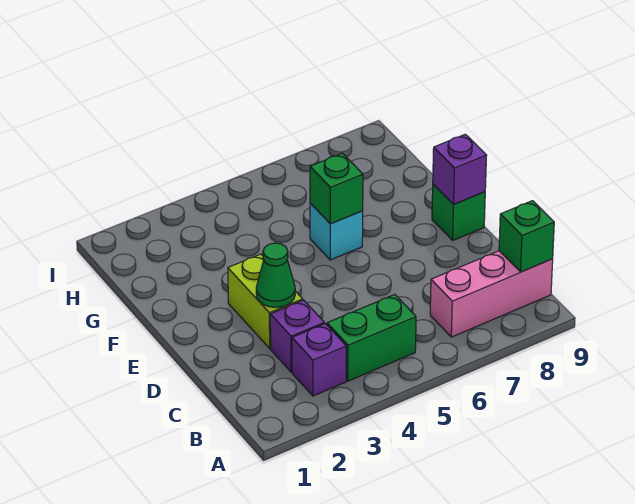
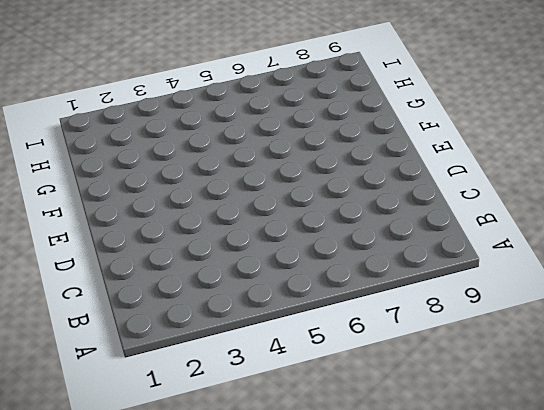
none -> purple 1x1 brick [292,324,346,396]
none -> green 1x2 brick [327,295,416,381]

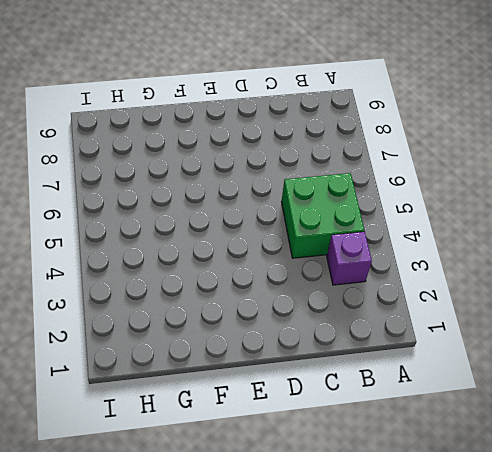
green 2x2 brick [281,173,364,258] -> green 1x2 brick [327,295,416,381]
none -> pink 1x3 brick [430,251,553,337]
none -> purple 1x1 brick [270,300,324,372]

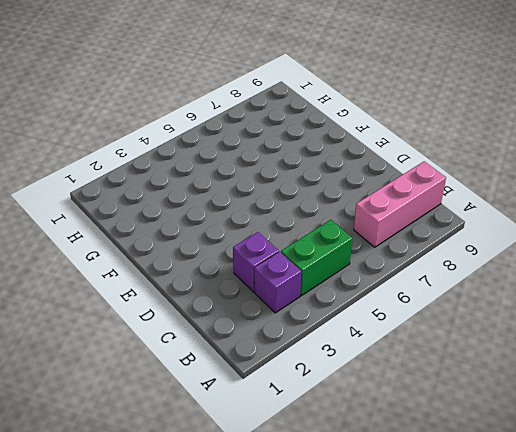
none -> lime 1x2 brick [228,254,303,348]
none -> green 1x1 brick [432,184,485,240]

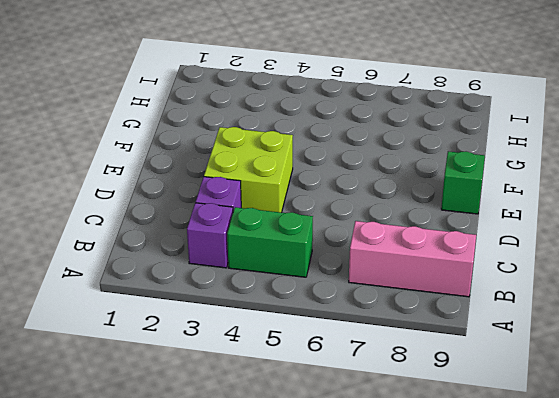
lime 2x2 brick [204,127,293,213] -> lime 1x2 brick [228,254,303,348]
none -> cyan 1x1 brick [310,203,363,260]
none -> green 1x1 brick [499,201,554,272]

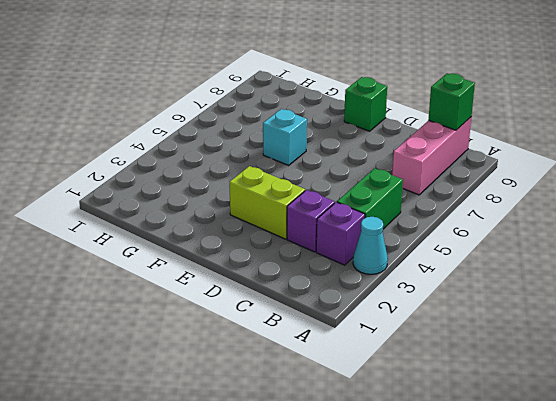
cyan 1x1 cone [353,217,388,274] -> none
none -> green 1x1 cone [256,243,295,307]
none -> purple 1x1 brick [433,134,487,204]

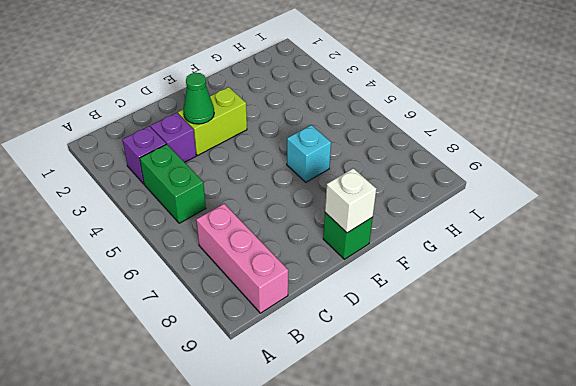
white 1x1 brick [325,168,376,233] -> purple 1x1 brick [433,134,487,204]
none -> green 1x1 brick [499,201,554,272]
none -> green 1x1 brick [310,153,363,224]

